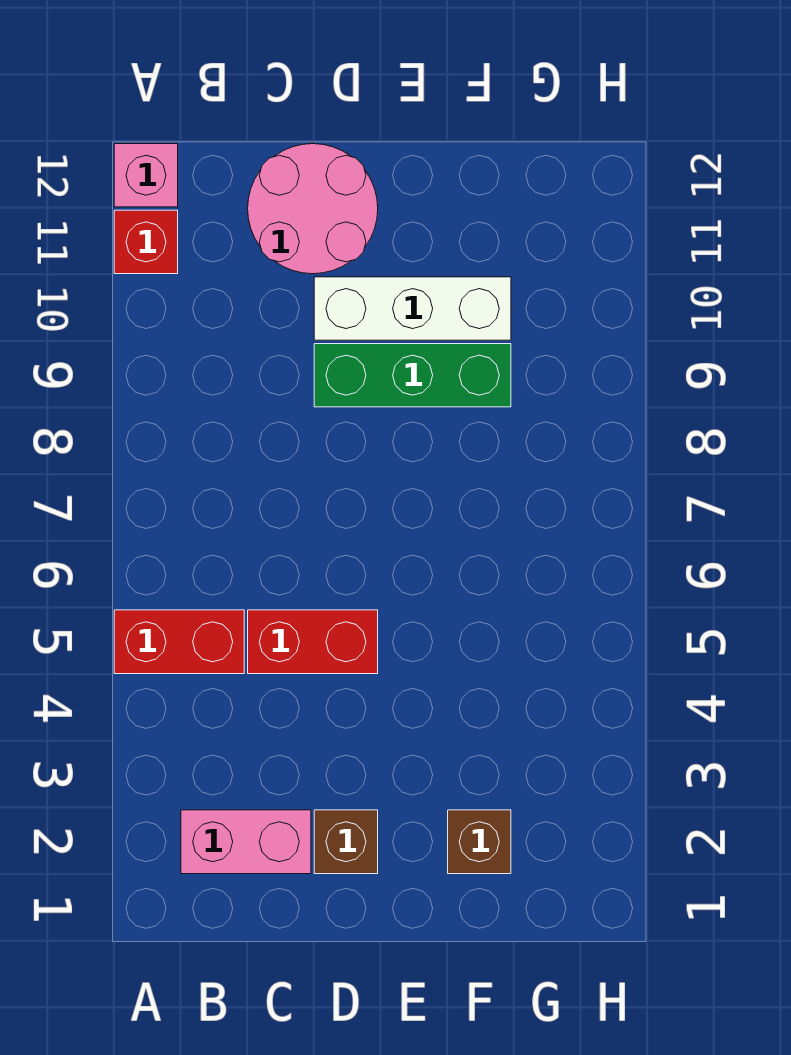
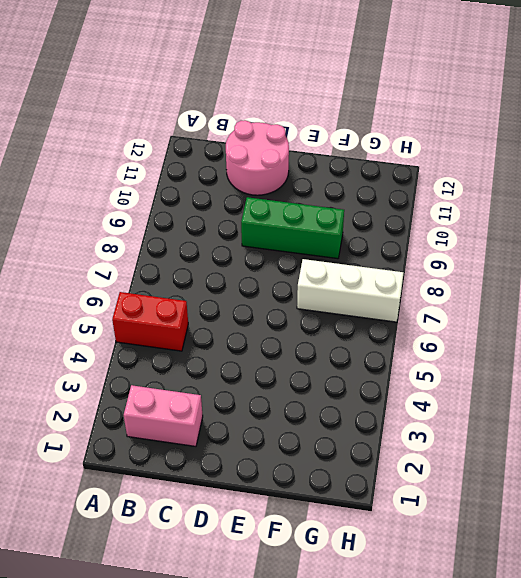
white 1x3 brick [297,259,403,322] -> white 1x3 brick moved to [314,277,511,340]
none -> red 1x1 brick [114,210,178,274]
none -> pink 1x1 brick [114,144,178,207]

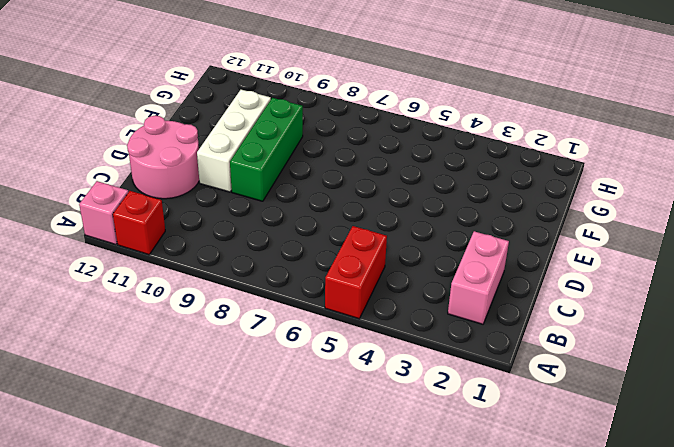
none -> red 1x2 brick [248,610,378,674]
none -> brown 1x1 brick [314,810,378,874]

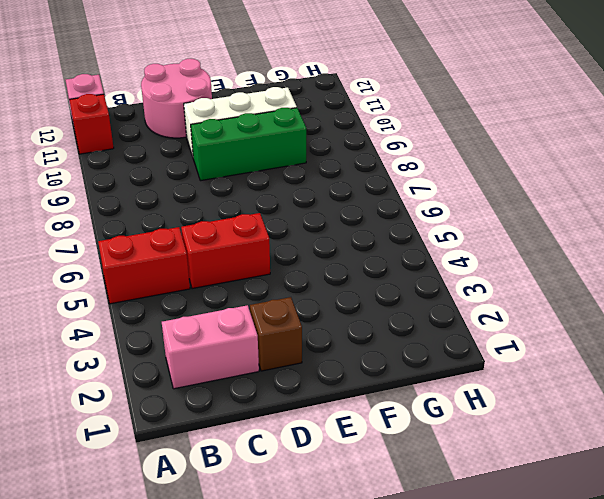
none -> brown 1x1 brick [448,810,511,874]

